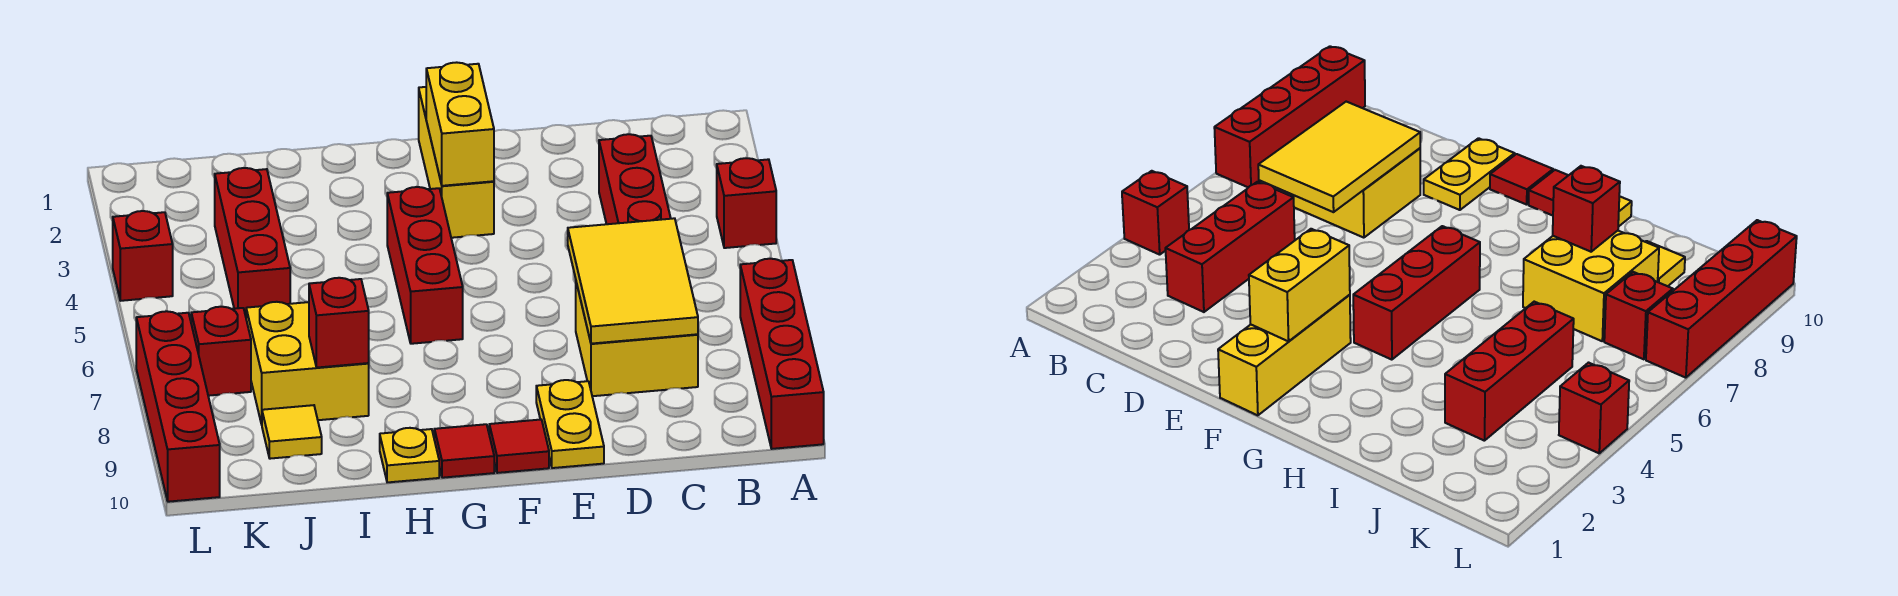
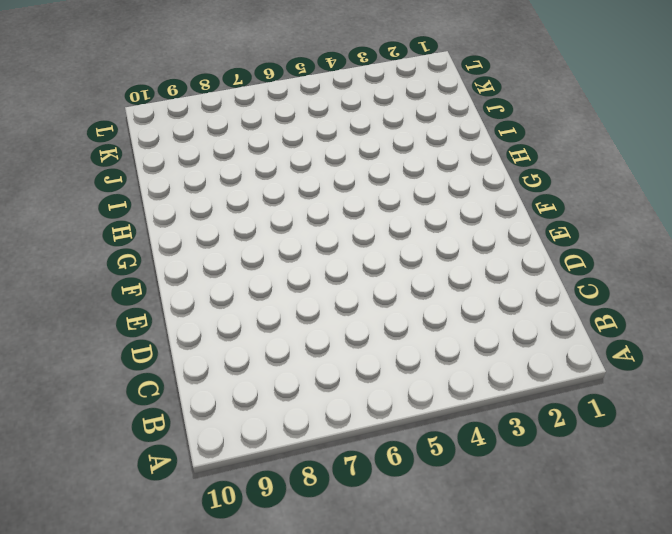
none -> red 1x1 brick [717,158,776,248]
none -> red 1x4 brick [740,259,824,449]
none -> red 1x3 brick [599,134,671,224]

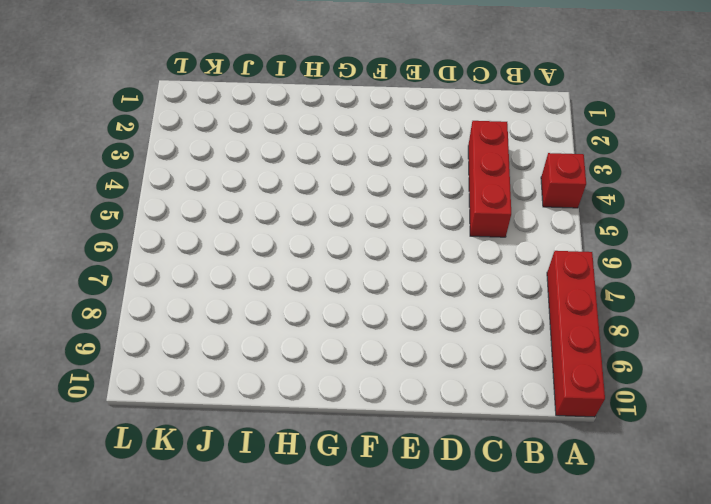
none -> yellow 2x2 brick [576,283,698,396]
none -> yellow 1x2 plate [536,380,604,468]
none -> yellow 1x3 brick [419,87,494,238]

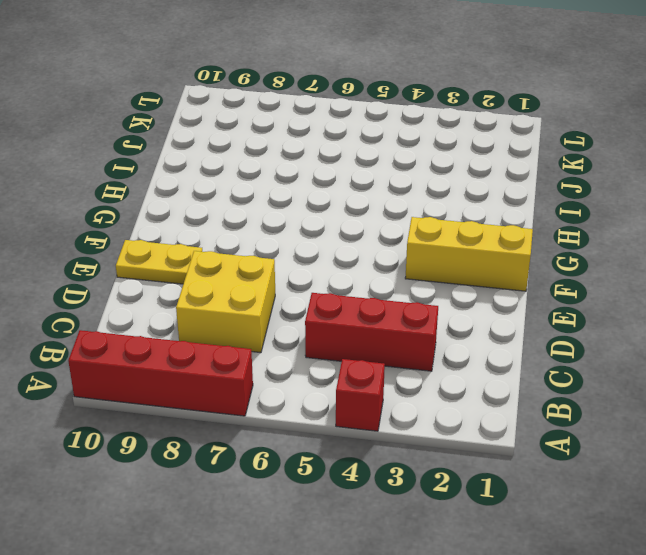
none -> red 1x1 tile [489,420,549,473]
none -> red 1x3 brick [387,187,463,344]
none -> red 1x1 tile [434,424,494,478]

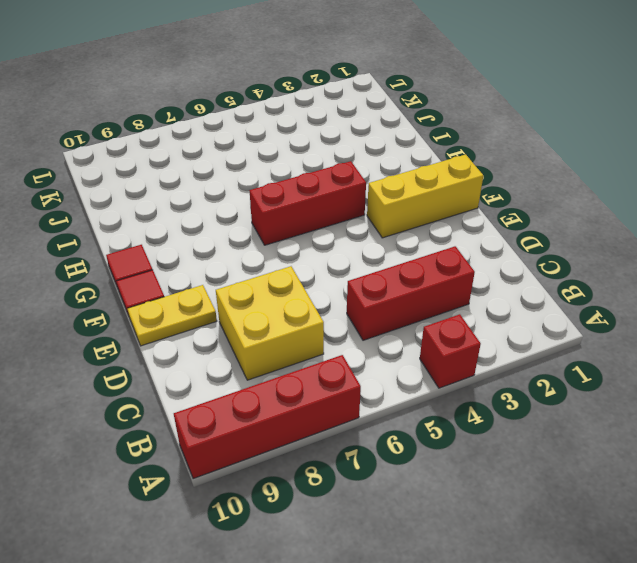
none -> yellow 1x1 plate [380,428,439,482]
none -> yellow 2x2 brick [246,302,369,425]
none -> red 1x3 brick [215,168,290,316]

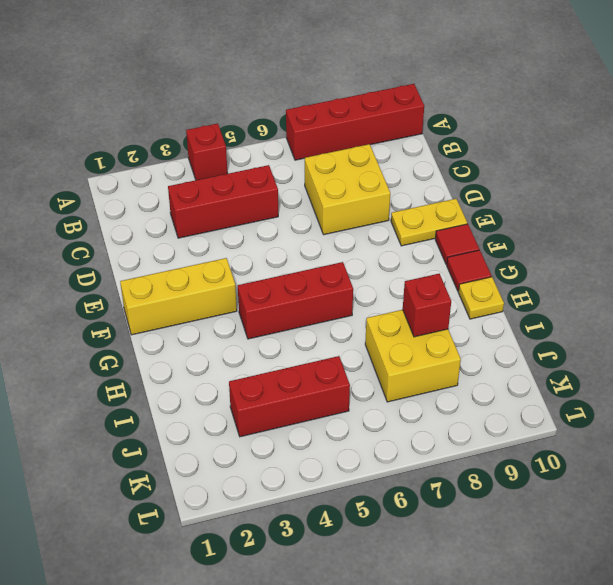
none -> yellow 1x1 tile [262,405,322,459]
none -> red 1x1 brick [191,307,251,396]
none -> red 1x1 brick [113,211,173,301]

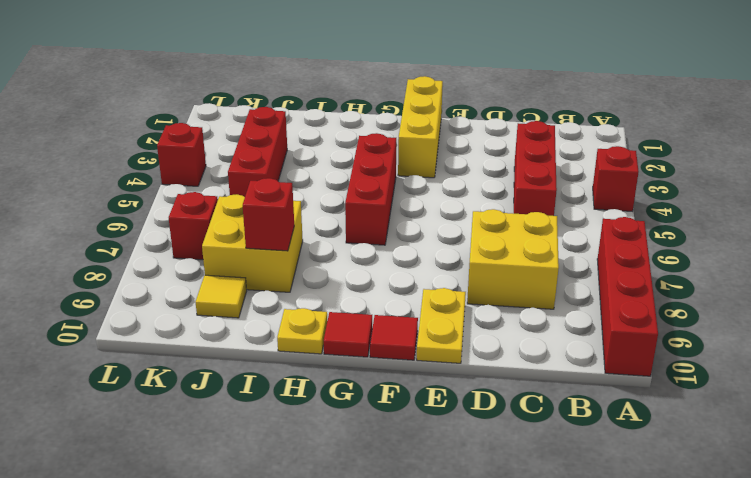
none -> red 1x4 brick [136,311,220,502]
none -> yellow 2x3 tile [568,218,698,344]
none -> yellow 1x2 brick [426,62,494,186]

